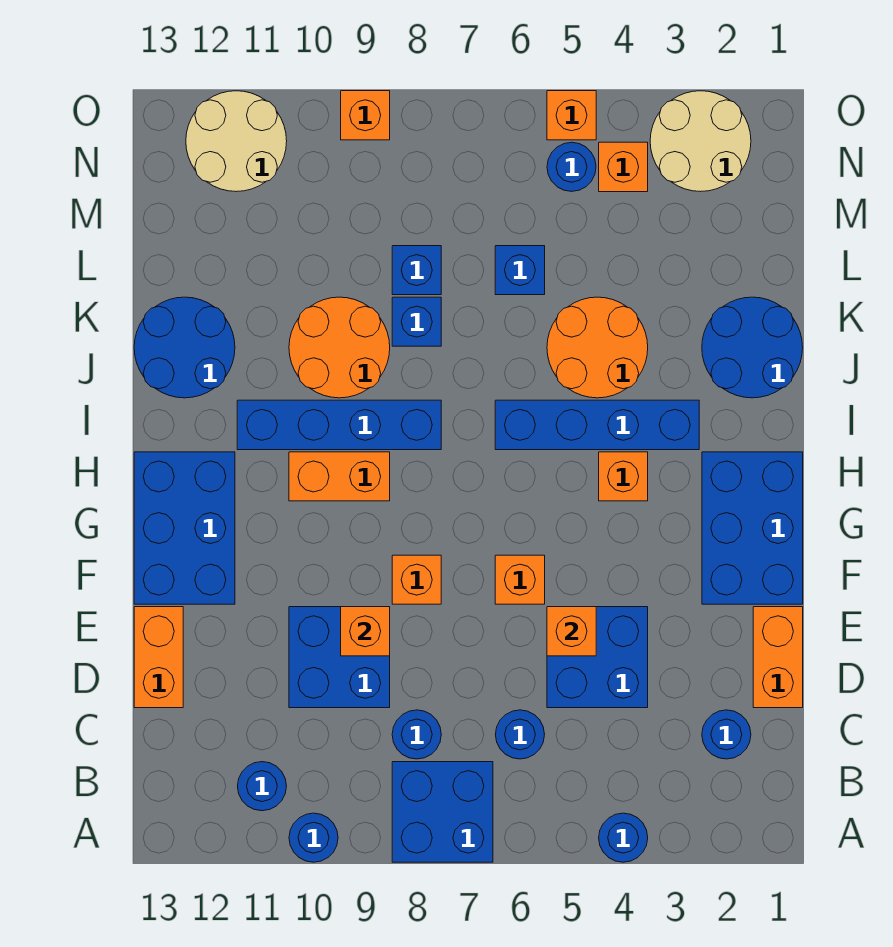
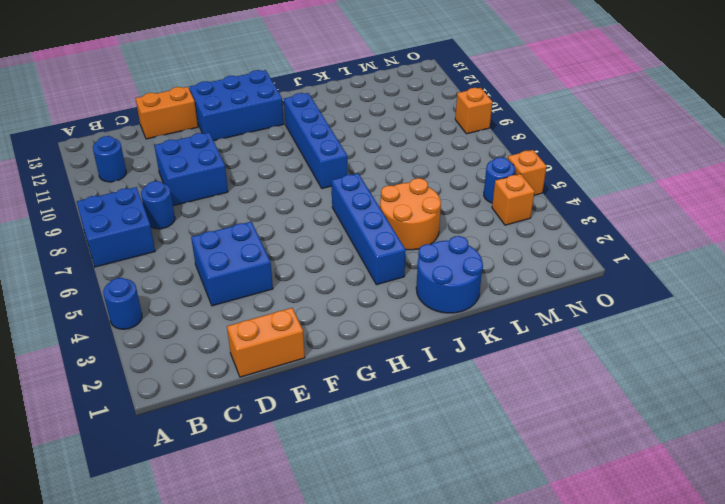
none -> blue 1x1 round brick [289,813,338,862]
none -> blue 1x1 round brick [702,710,751,759]
none -> blue 1x1 round brick [495,710,545,759]
none -> blue 2x3 brick [702,452,803,604]

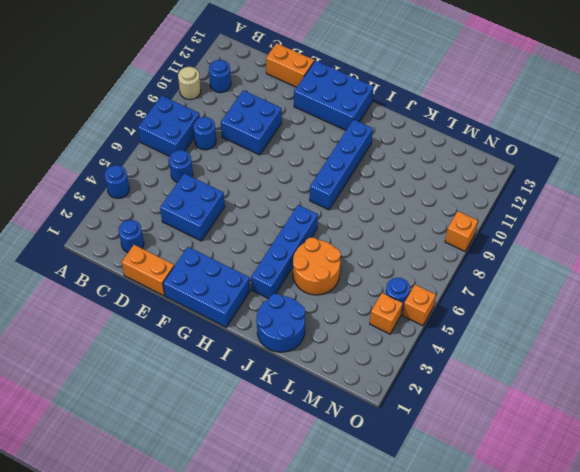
tan 1x1 round brick [178,67,201,100] -> blue 1x1 round brick [289,813,338,862]
none -> orange 1x1 brick [495,555,545,604]
none -> orange 1x1 brick [392,555,441,604]
none -> orange 1x1 brick [599,452,648,501]
none -> orange 1x2 brick [289,452,390,501]

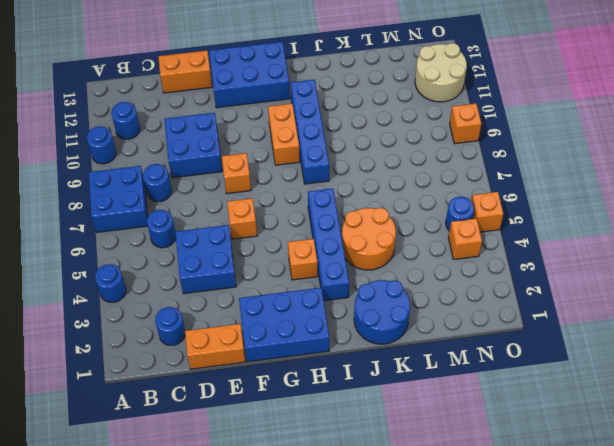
none -> orange 2x2 round brick [289,297,390,398]
none -> blue 2x2 round brick [134,297,235,398]
none -> blue 1x1 brick [392,297,441,346]
none -> blue 1x1 brick [495,246,545,295]

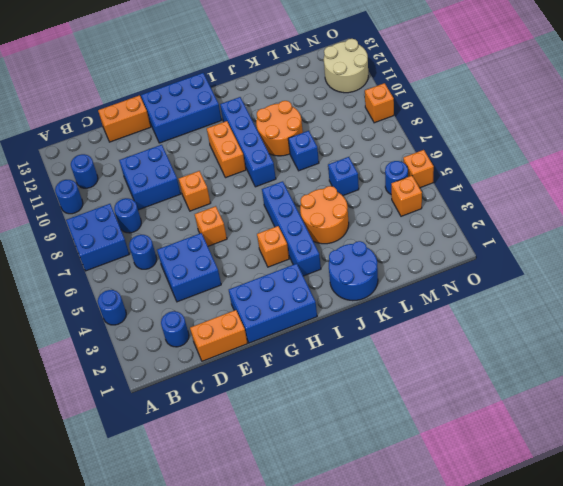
none -> blue 2x2 round brick [134,297,235,398]
none -> blue 1x1 brick [392,246,441,295]
none -> tan 2x2 round brick [650,91,751,192]
none -> orange 1x1 brick [547,607,596,656]

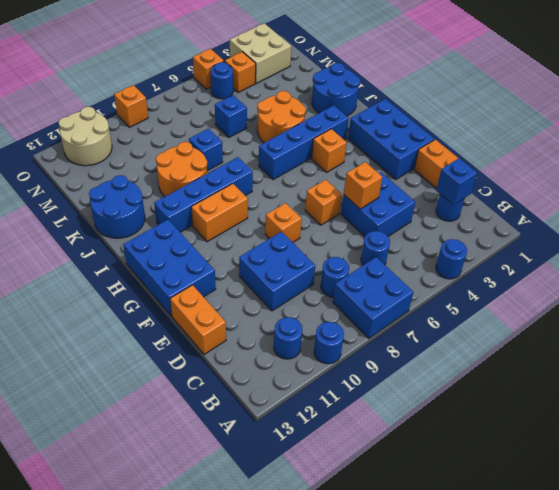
blue 1x1 brick [436,158,477,205] -> blue 1x1 brick moved to [392,246,441,295]
tan 2x2 brick [230,23,291,83] -> tan 2x2 round brick [650,91,751,192]
none -> orange 1x1 brick [341,607,390,656]

